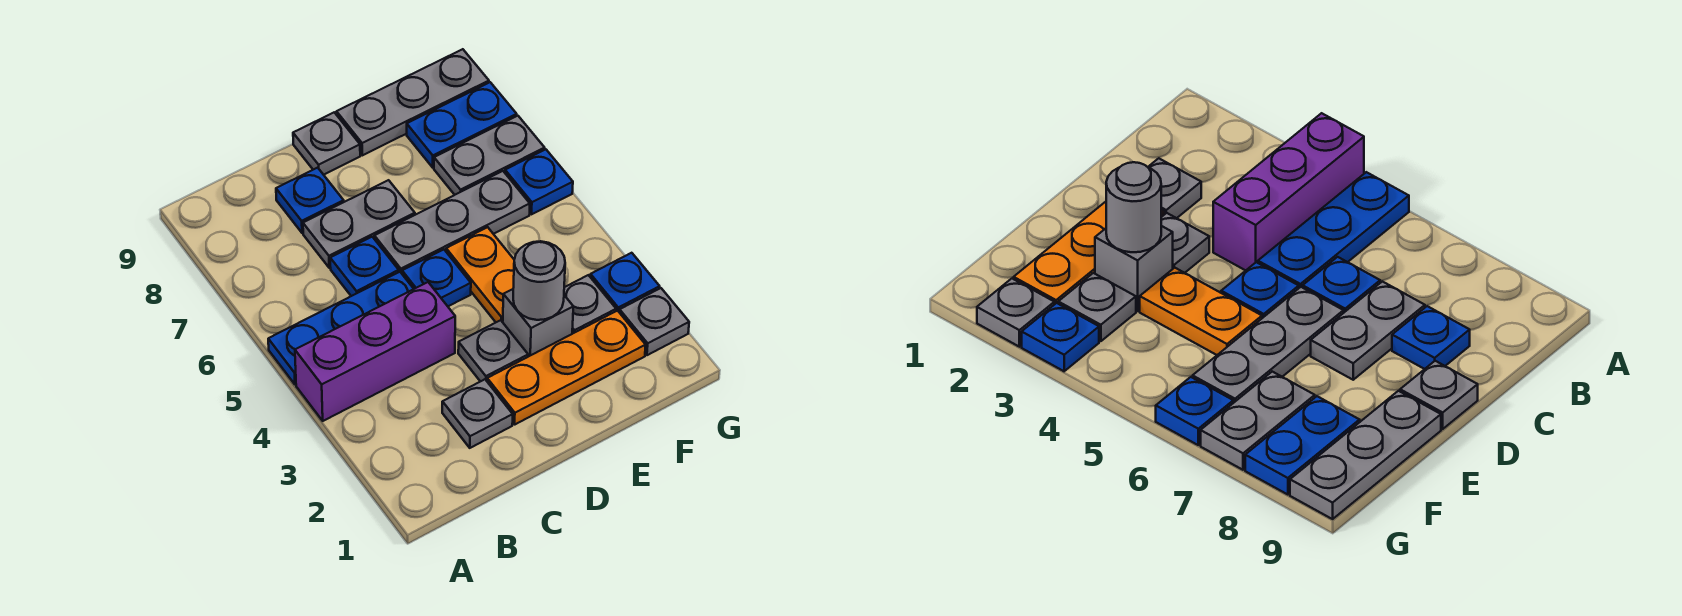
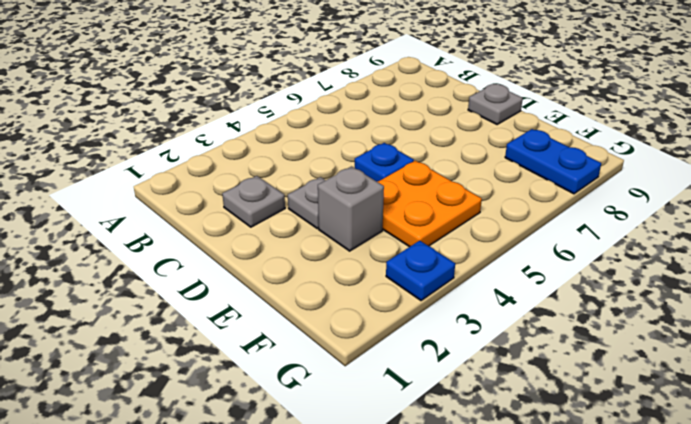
orange 2x2 plate [377,161,482,247] -> orange 1x2 plate [446,227,514,322]
none -> purple 1x3 brick [295,282,455,421]
none -> blue 1x3 plate [268,272,413,384]
none -> blue 1x1 plate [330,237,399,296]

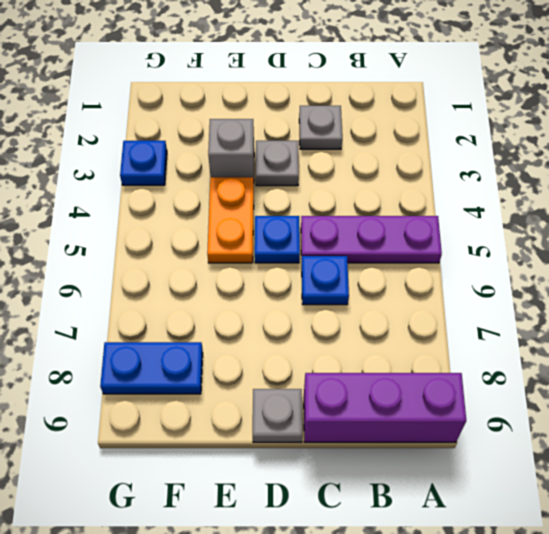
purple 1x3 plate [301,216,442,263] -> blue 1x3 plate [268,272,413,384]
purple 1x3 brick [304,373,466,442] -> purple 1x3 brick moved to [295,282,455,421]
none -> grey 1x2 plate [303,180,415,268]
none -> blue 1x1 plate [276,168,344,233]
none -> orange 1x3 plate [487,311,646,424]

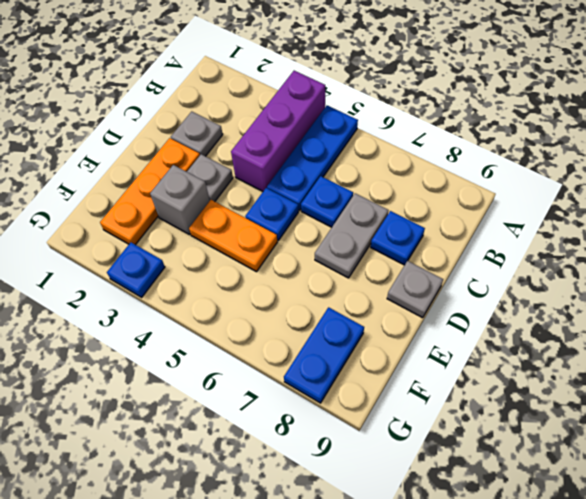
none -> grey 1x3 plate [374,171,530,273]
none -> grey 1x3 plate [336,49,489,155]
none -> grey 1x1 plate [564,275,616,334]

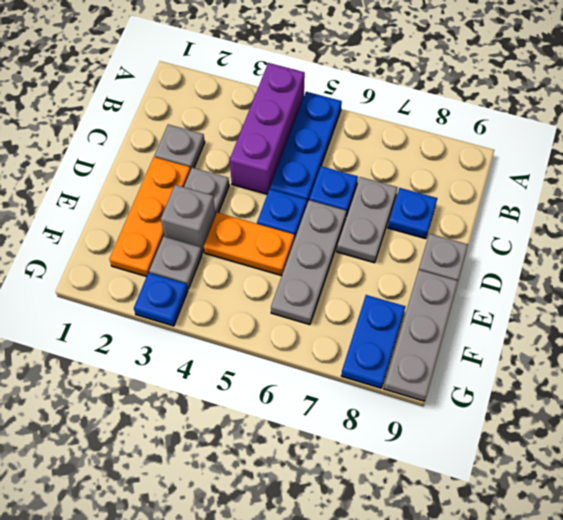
none -> grey 1x2 plate [434,116,545,195]
none -> grey 1x1 plate [620,288,689,355]
none -> blue 1x1 plate [505,149,573,214]

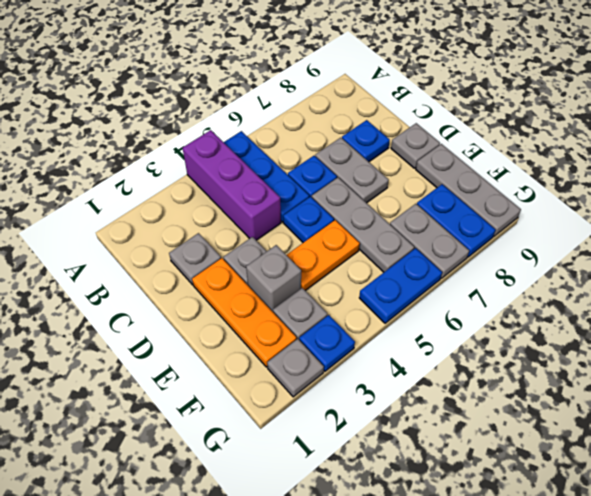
blue 1x2 plate [359,248,442,323] -> blue 1x1 plate [505,149,573,214]
none -> grey 1x1 round brick [513,241,565,320]

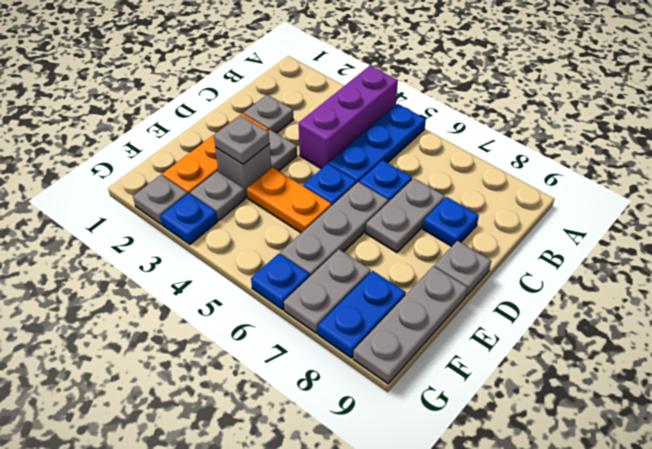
grey 1x1 plate [214,115,269,164] -> grey 1x1 round brick [513,241,565,320]

